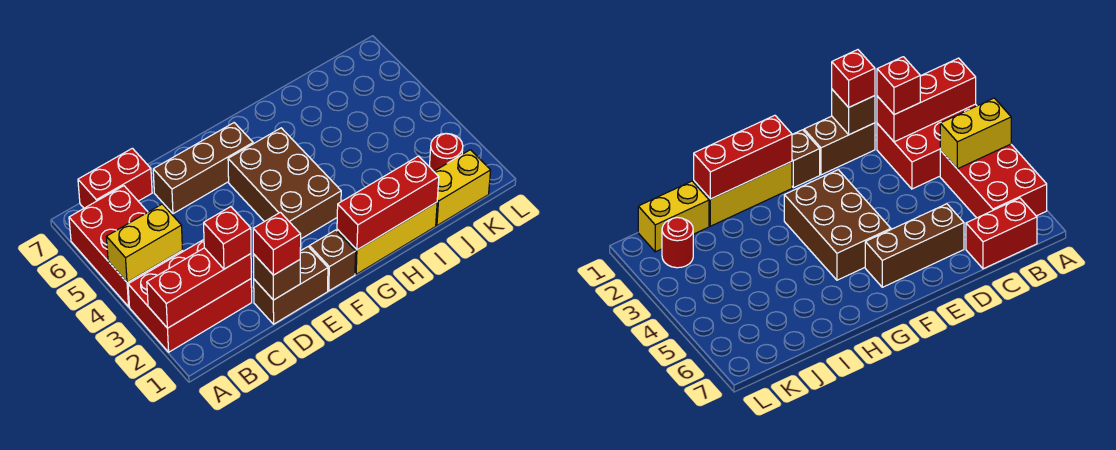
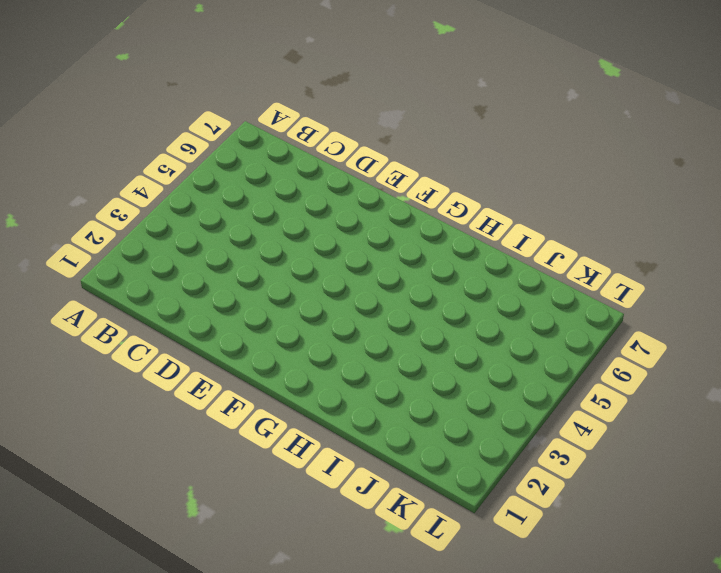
none -> red 2x3 brick [128,240,252,352]
none -> red 2x3 brick [69,186,183,307]
none -> red 1x2 brick [78,148,152,208]

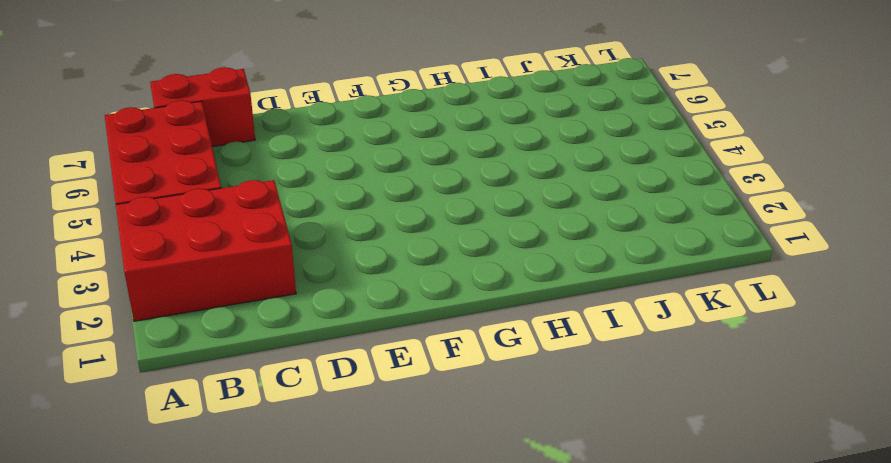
none -> brown 1x2 brick [254,247,328,324]
none -> brown 1x3 brick [153,123,253,214]
none -> brown 1x1 brick [309,230,356,291]

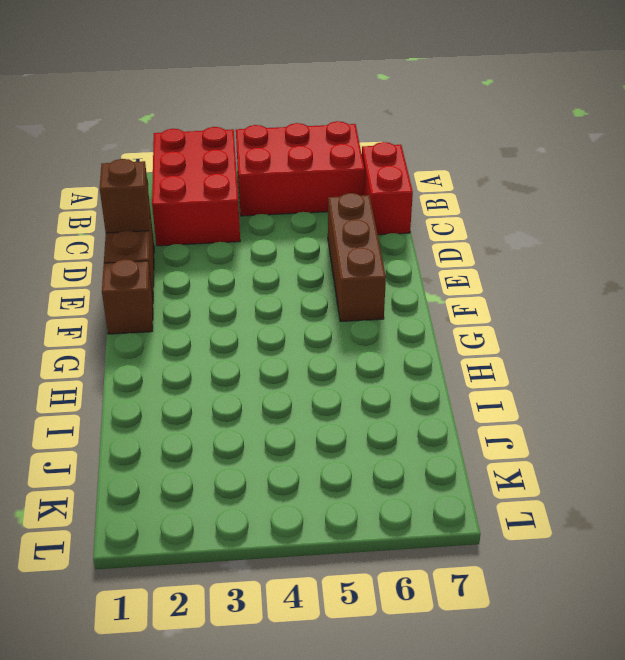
none -> brown 2x3 brick [228,128,341,239]
none -> yellow 1x3 brick [337,202,437,274]
none -> yellow 1x2 brick [434,150,491,225]

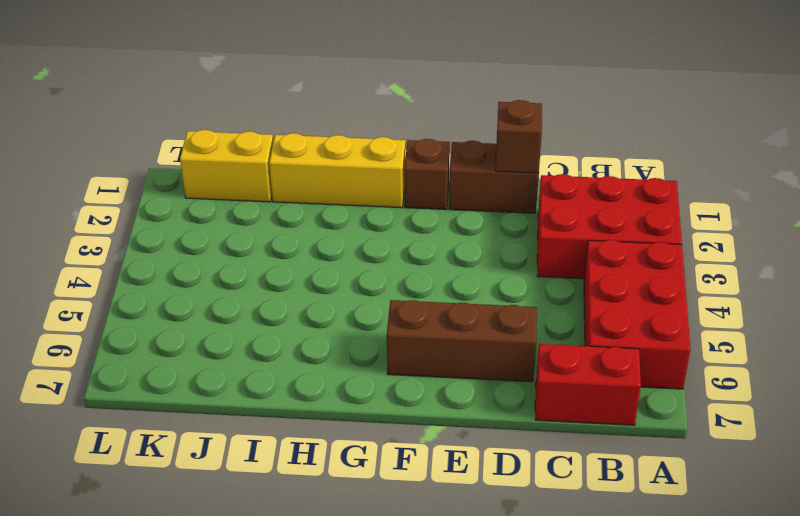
none -> brown 2x3 brick [228,128,341,239]
none -> red 1x1 round brick [429,134,463,171]
none -> red 1x3 brick [147,248,251,328]

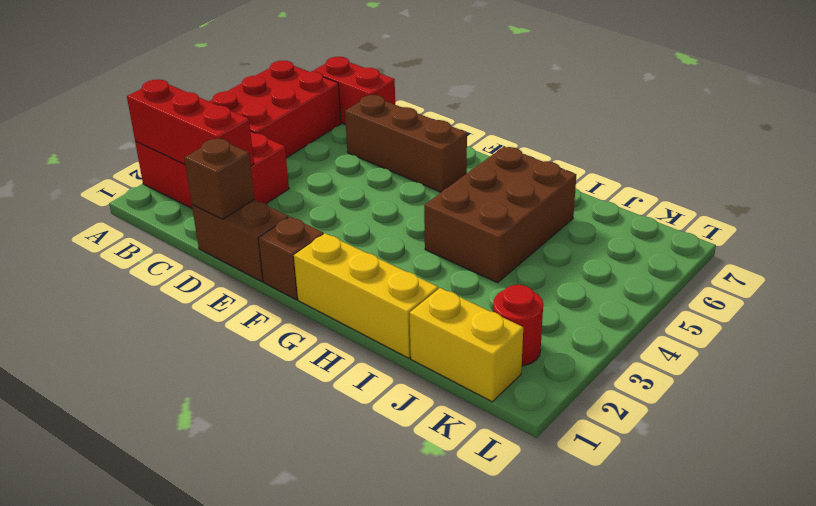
brown 2x3 brick [424,147,576,283] -> brown 2x3 brick moved to [228,128,341,239]
none -> yellow 1x2 brick [106,204,182,282]
none -> red 1x3 brick [337,156,439,250]
none -> red 1x1 brick [204,207,251,269]

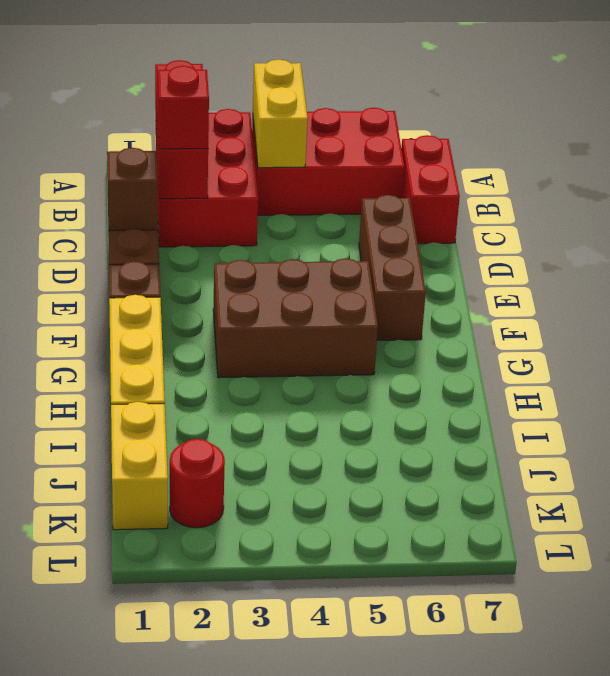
none -> red 1x3 brick [337,156,439,250]
none -> red 1x1 brick [253,212,301,275]

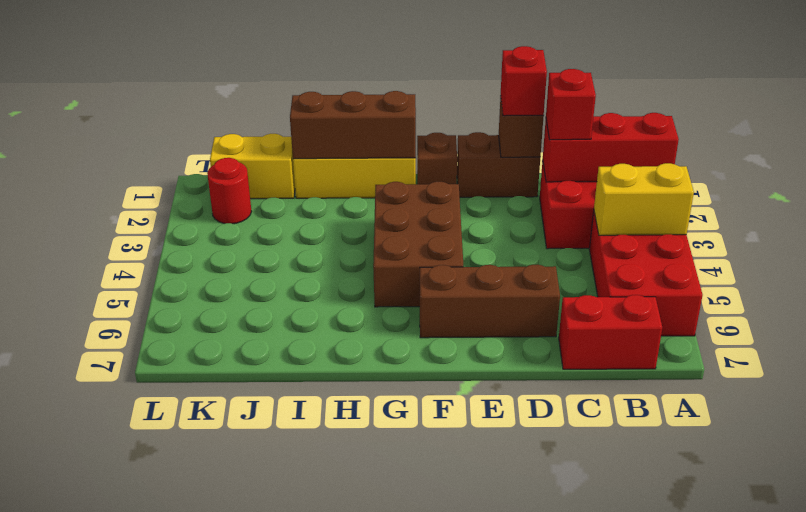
brown 1x3 brick [290,91,416,159] -> red 1x3 brick [337,156,439,250]

